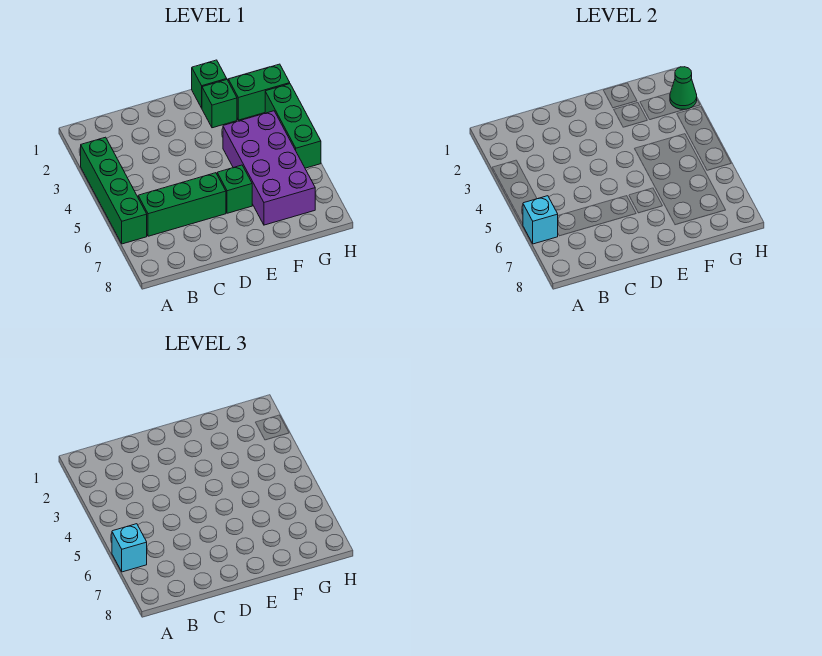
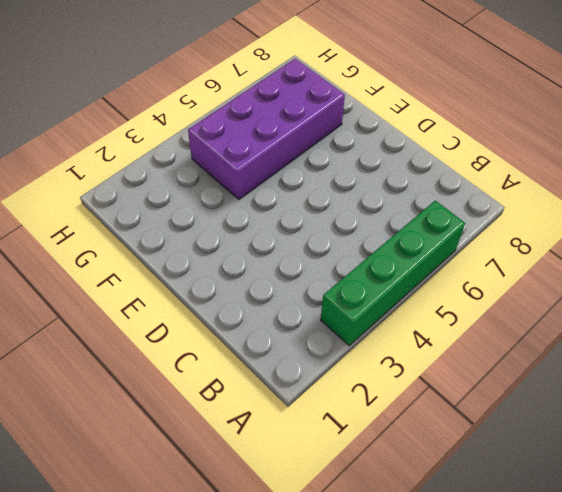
none -> green 1x3 brick [138,173,226,236]
none -> green 1x1 brick [217,165,252,213]

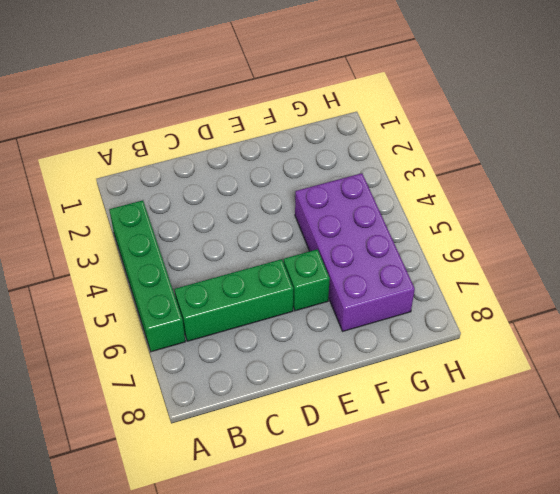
none -> green 1x1 brick [192,60,227,108]
none -> green 1x1 brick [202,80,237,128]

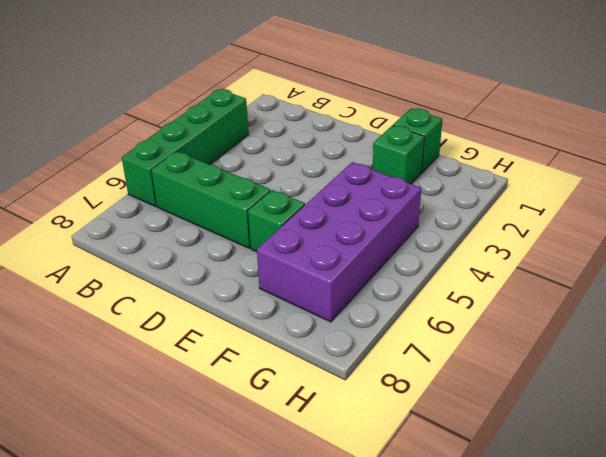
none -> green 1x2 brick [228,64,290,120]
none -> green 1x3 brick [265,84,321,168]

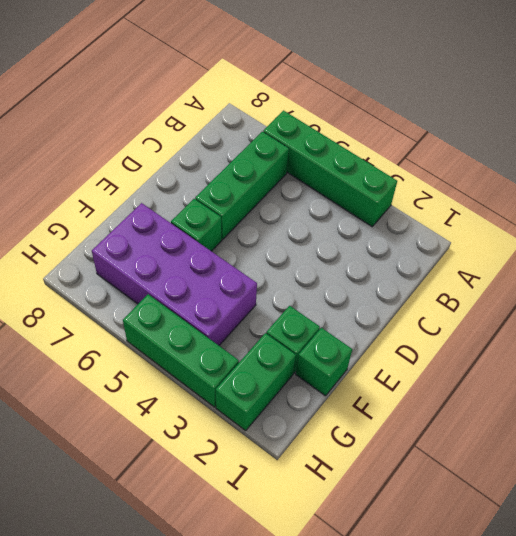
none -> cyan 1x1 brick [523,196,558,244]
none -> green 1x1 cone [670,67,697,109]

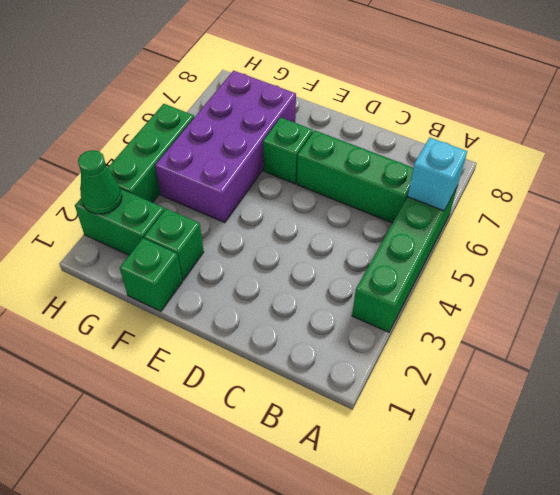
none -> cyan 1x1 brick [112,524,147,572]

